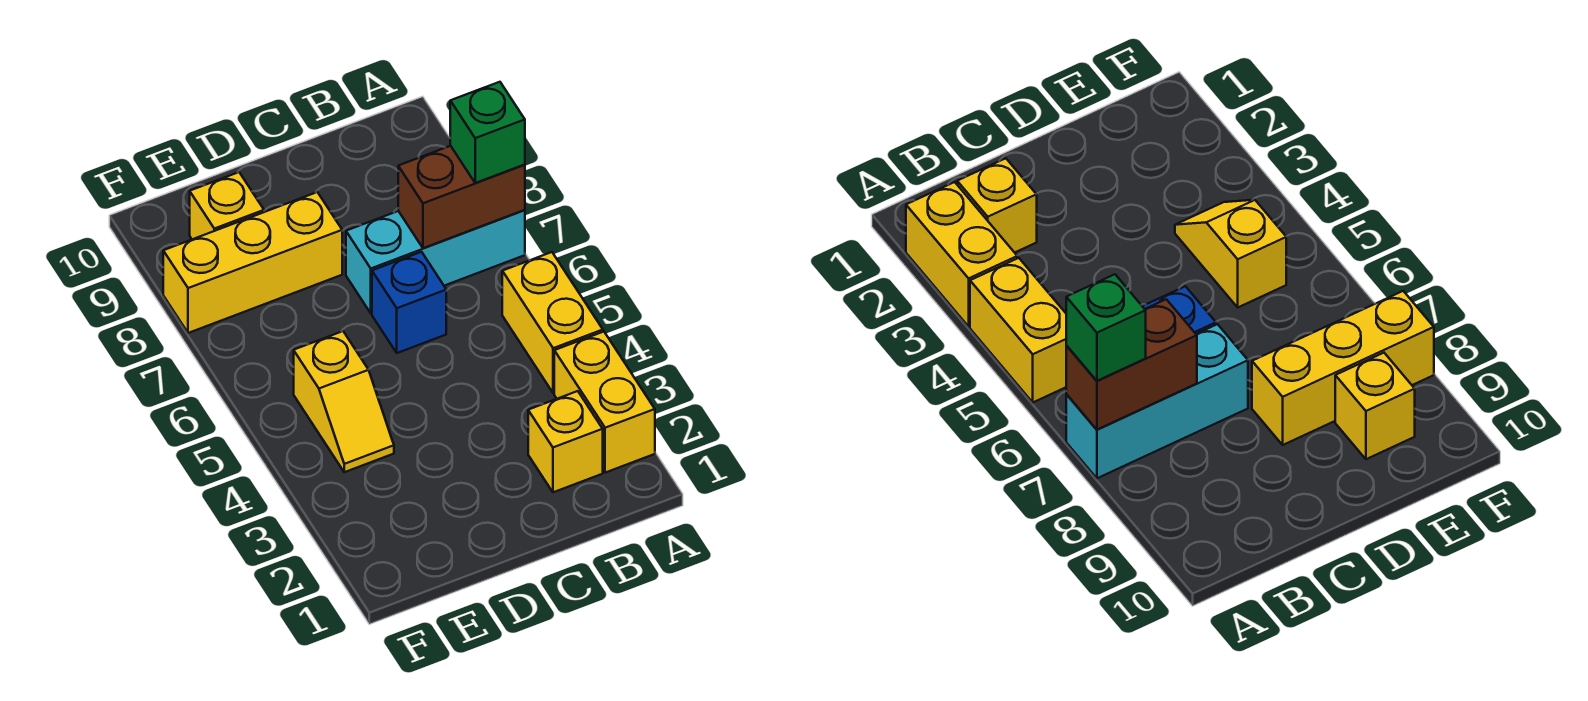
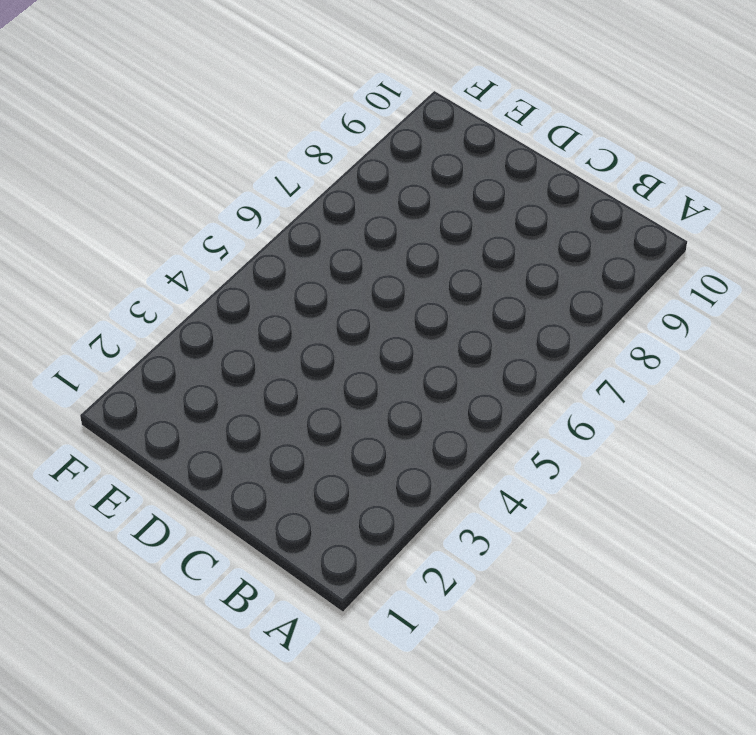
none -> yellow 1x2 brick [554,332,655,473]
none -> yellow 1x2 brick [502,252,603,393]

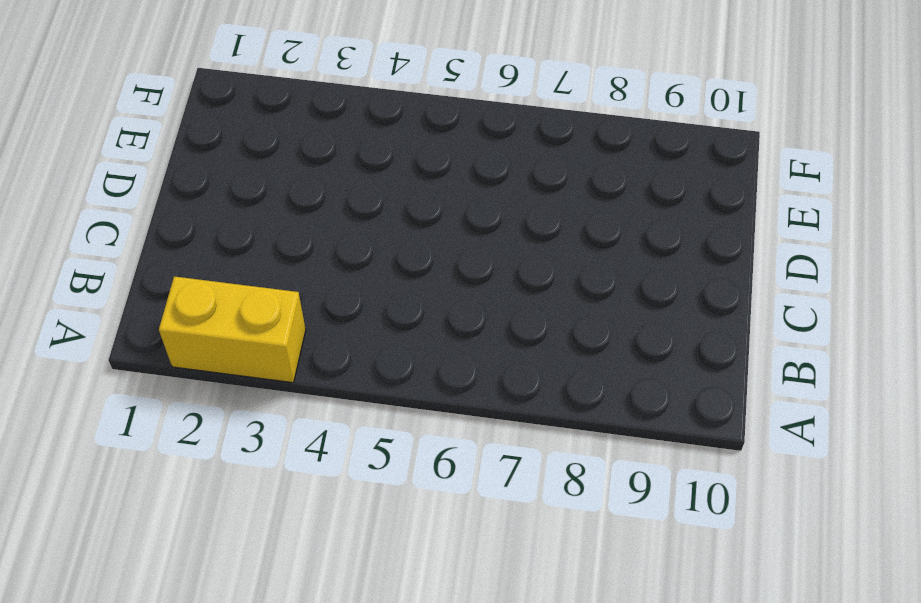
none -> yellow 1x2 brick [502,252,603,393]
none -> cyan 1x3 brick [346,210,525,313]

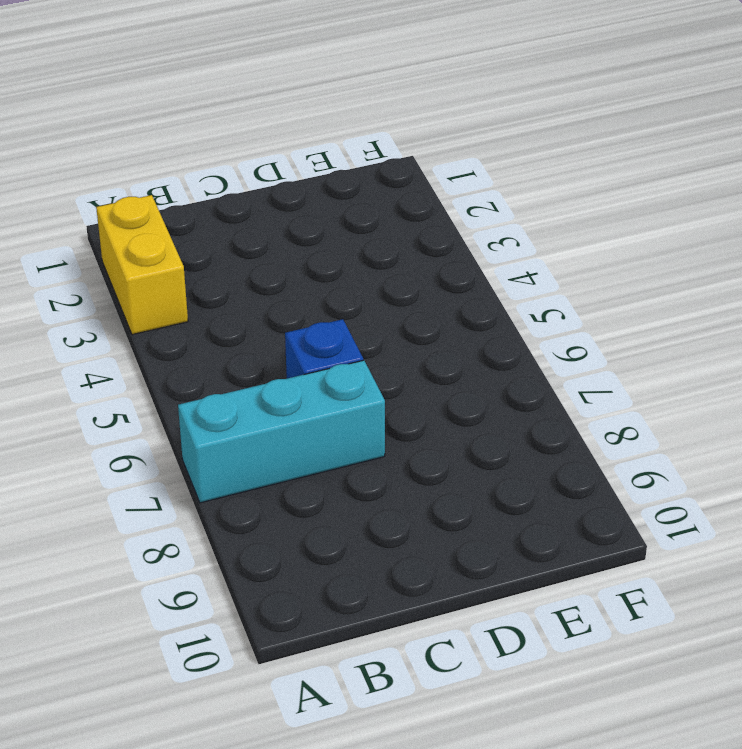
none -> yellow 1x2 brick [502,252,603,393]
none -> yellow 1x1 brick [528,391,603,492]

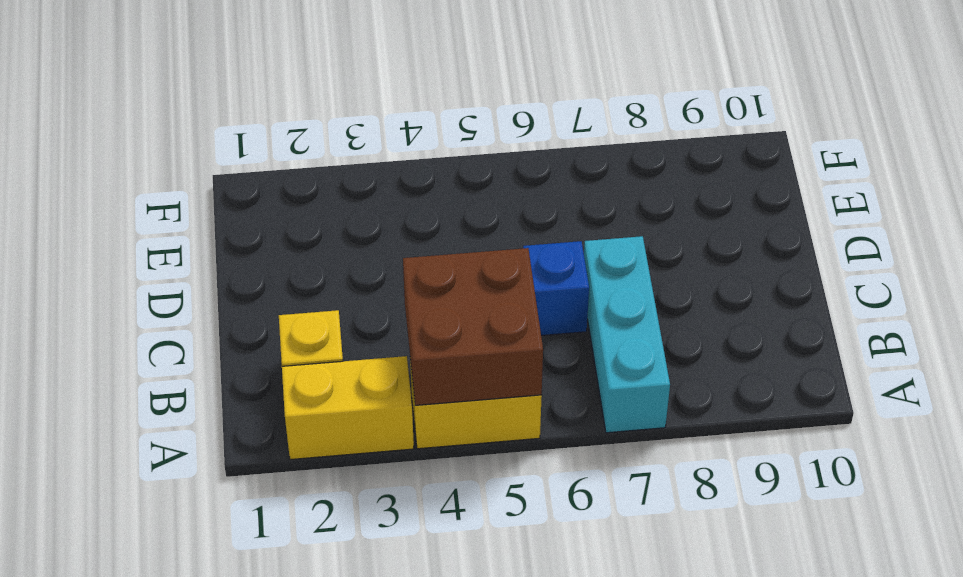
brown 2x2 brick [403,248,543,405] -> none
none -> yellow 1x3 brick [163,192,342,333]
none -> yellow 1x2 slope [294,331,394,472]

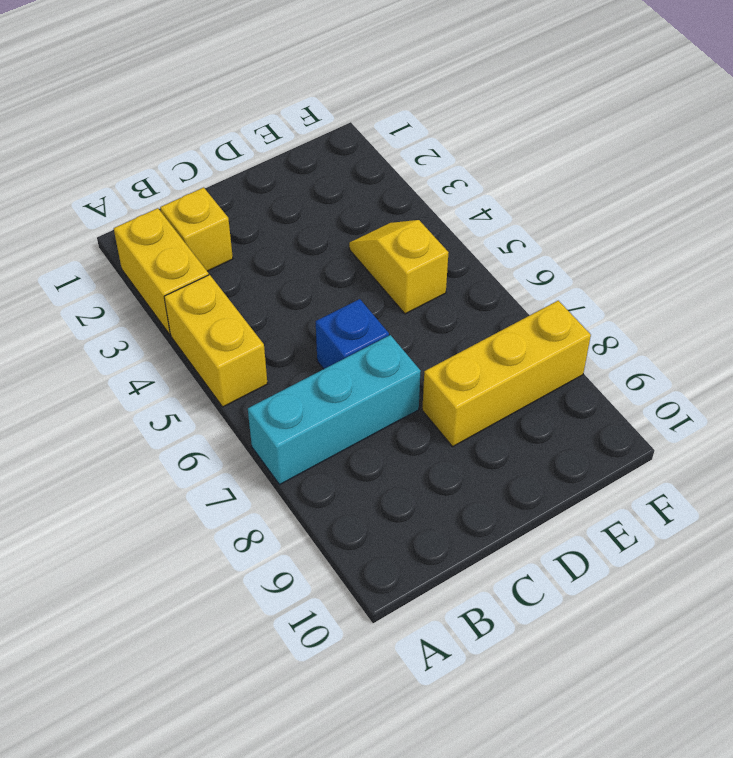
none -> yellow 1x1 brick [190,172,264,239]
none -> brown 1x2 brick [398,146,525,248]

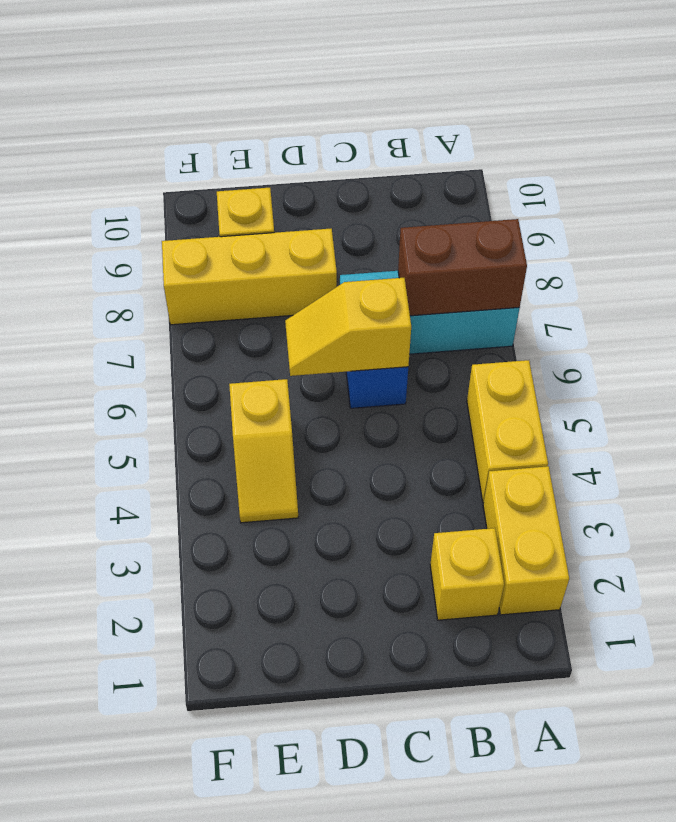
yellow 1x2 slope [285,278,411,376] -> none
none -> green 1x1 brick [450,82,525,183]

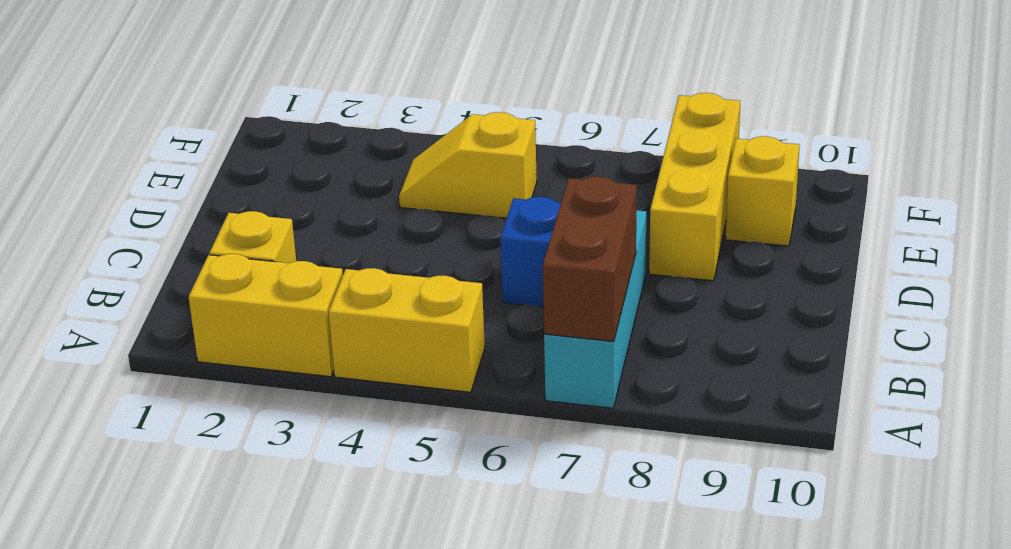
none -> green 1x1 brick [450,82,525,183]

